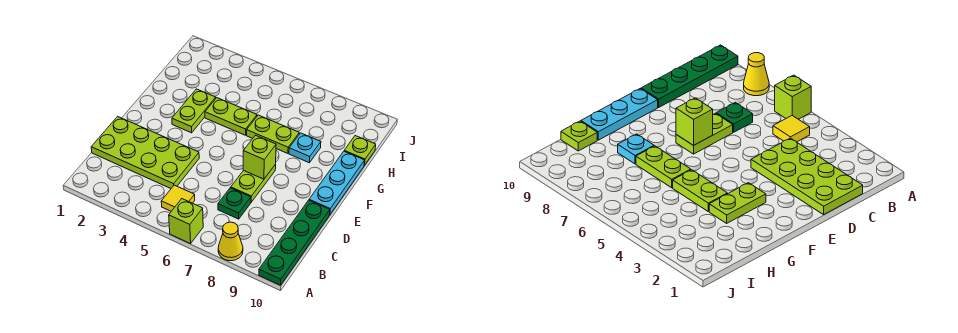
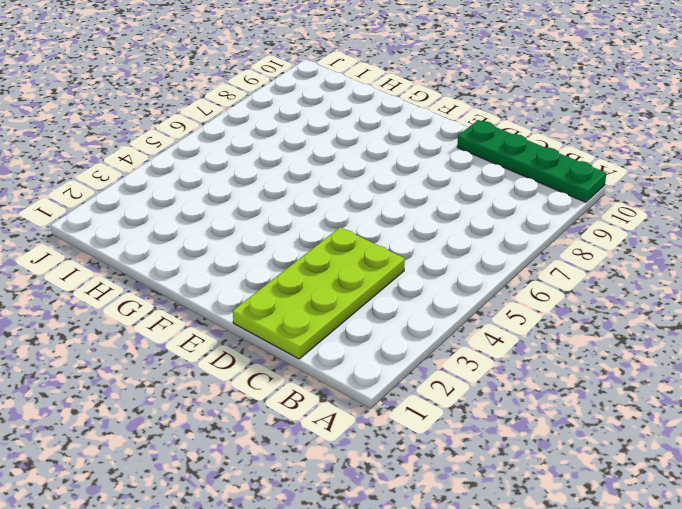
none -> lime 1x1 brick [169,199,203,244]
none -> yellow 1x1 cone [218,222,243,261]
none -> yellow 1x1 tile [161,185,195,211]

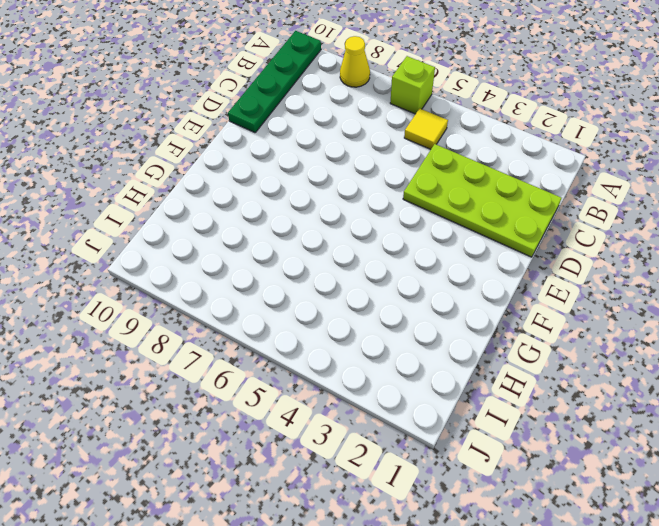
none -> green 1x1 plate [218,188,251,219]
none -> lime 1x2 plate [231,164,276,202]
none -> cyan 1x3 plate [309,151,365,215]

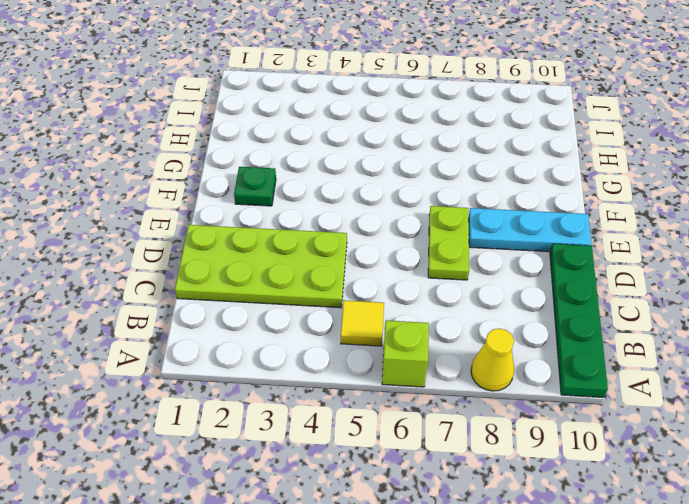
cyan 1x3 plate [469,208,592,252] -> cyan 1x3 plate turned to [309,151,365,215]
green 1x1 plate [234,167,276,206] -> green 1x1 plate moved to [218,188,251,219]
none -> lime 1x2 plate [172,89,216,133]
none -> lime 1x2 plate [205,98,257,135]
none -> lime 1x2 plate [247,115,299,153]

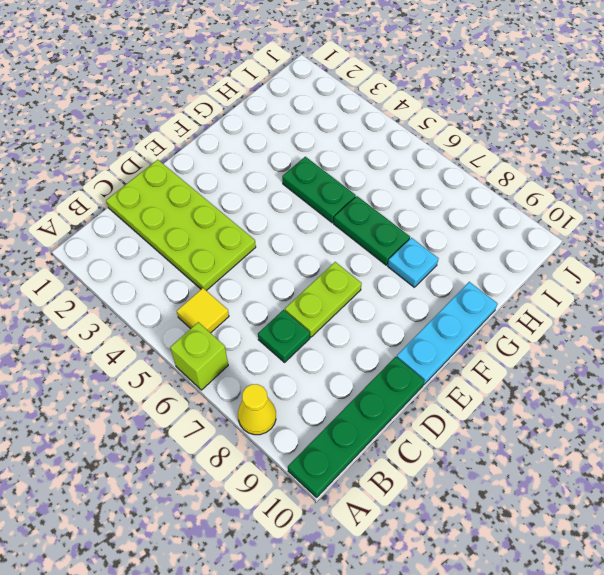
green 1x2 plate [282,157,356,223] -> lime 1x2 plate [205,98,257,135]
green 1x2 plate [334,196,410,265] -> lime 1x2 plate [247,115,299,153]
none -> lime 1x2 plate [172,89,216,133]
none -> lime 1x1 plate [344,136,376,165]
none -> lime 1x1 brick [243,135,276,179]

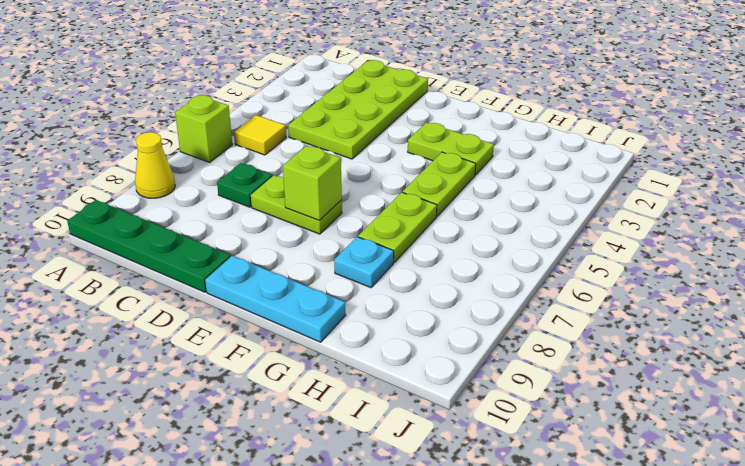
none -> lime 1x1 plate [344,136,376,165]

